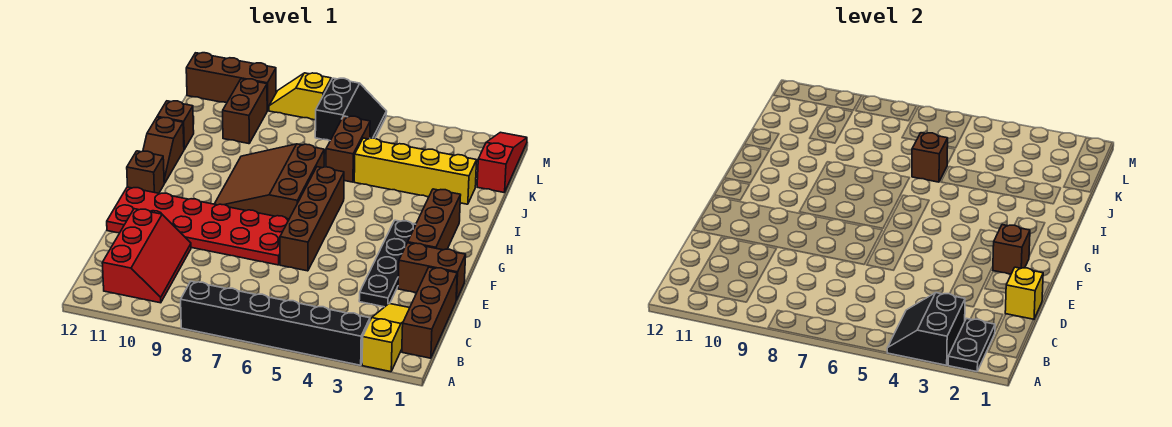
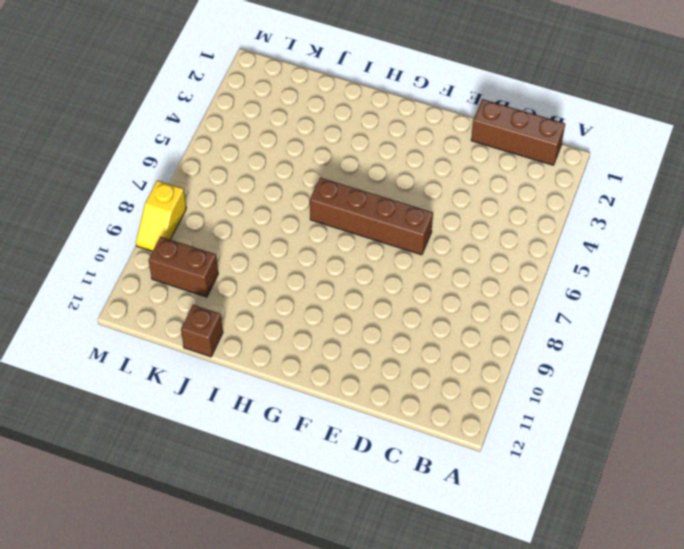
none -> yellow 1x3 slope [362,304,409,372]
none -> black 1x6 brick [181,281,370,365]
none -> red 2x3 slope [102,209,191,303]

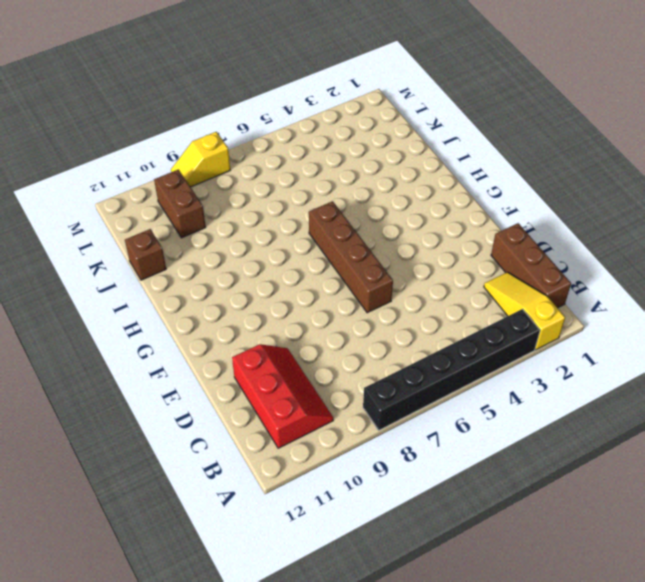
none -> black 1x4 plate [359,220,416,307]
none -> brown 1x2 brick [398,243,466,300]
none -> red 2x6 plate [107,187,289,265]

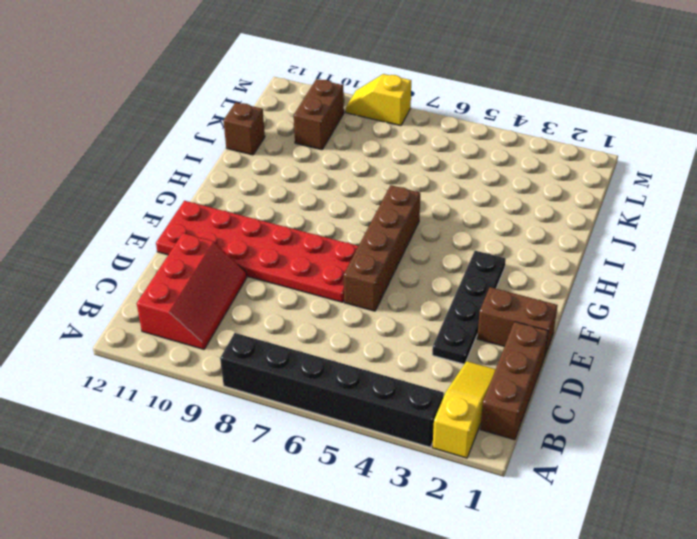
none -> brown 1x3 brick [408,189,461,250]
none -> brown 3x3 slope [215,144,324,219]
none -> brown 1x1 brick [127,151,164,193]

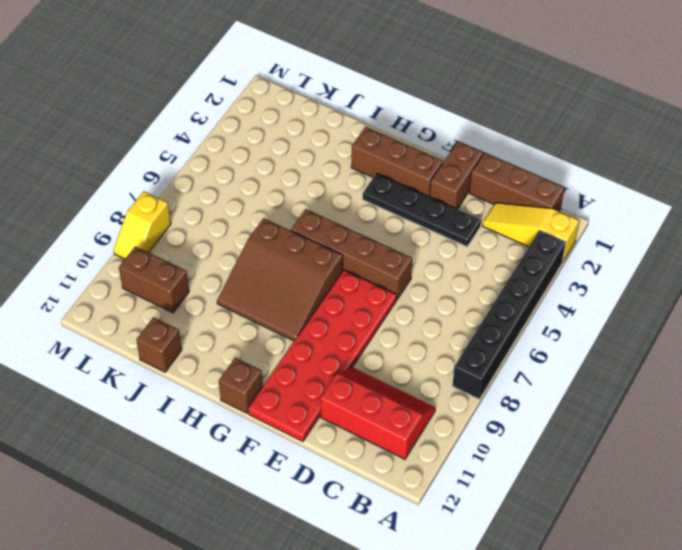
none -> brown 1x2 slope [143,117,184,183]
none -> yellow 1x4 brick [354,138,477,204]
none -> brown 1x2 brick [326,116,370,182]

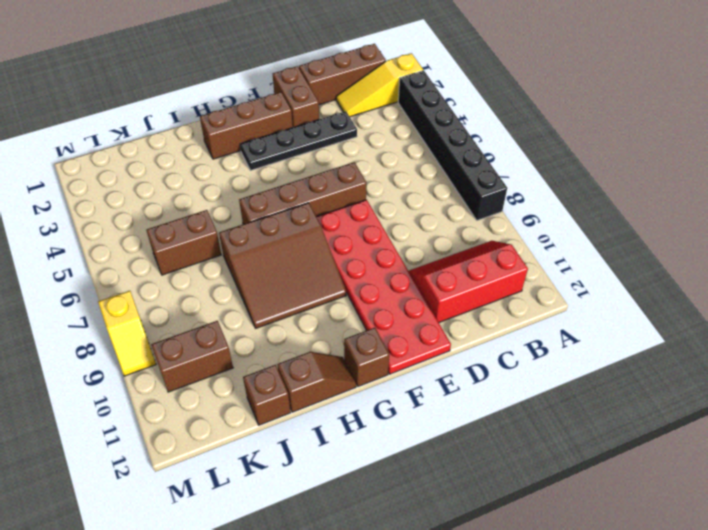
none -> yellow 1x4 brick [354,138,477,204]
none -> red 1x3 slope [477,132,527,193]
none -> black 2x2 slope [315,78,387,141]

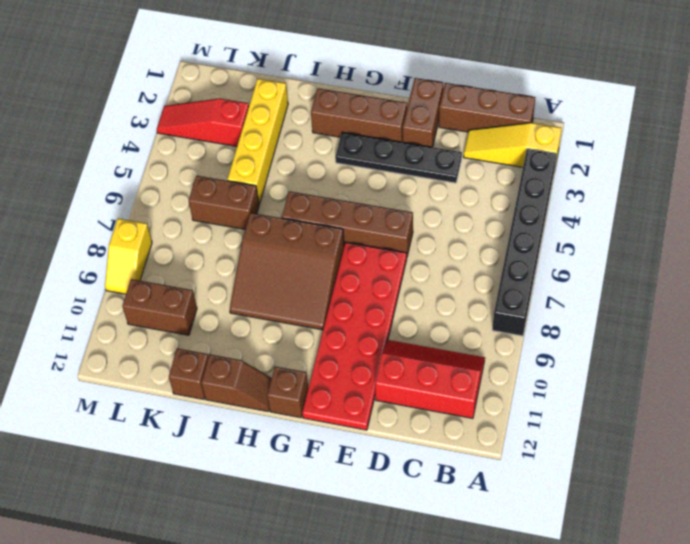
red 1x3 slope [157,98,249,146] -> red 1x3 slope moved to [477,132,527,193]
none -> black 2x2 slope [315,78,387,141]
none -> brown 1x3 brick [186,53,276,111]
none -> black 1x2 plate [948,318,995,372]

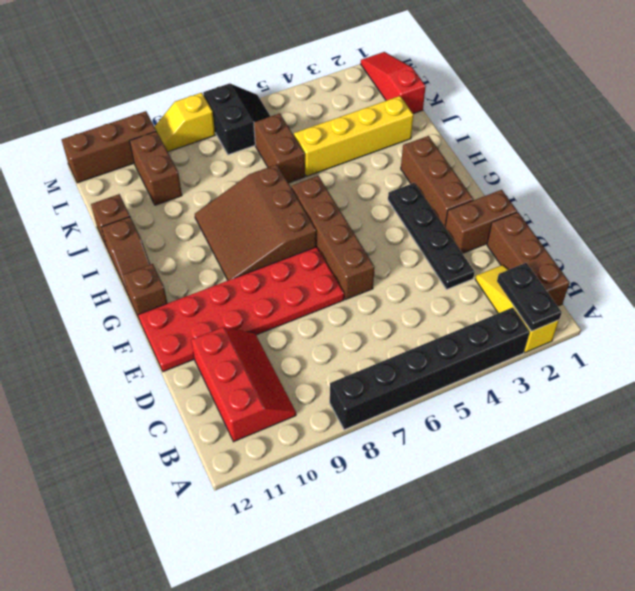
none -> black 2x2 slope [887,293,965,365]
none -> yellow 1x1 brick [1005,267,1043,320]
none -> brown 1x1 brick [993,225,1030,274]

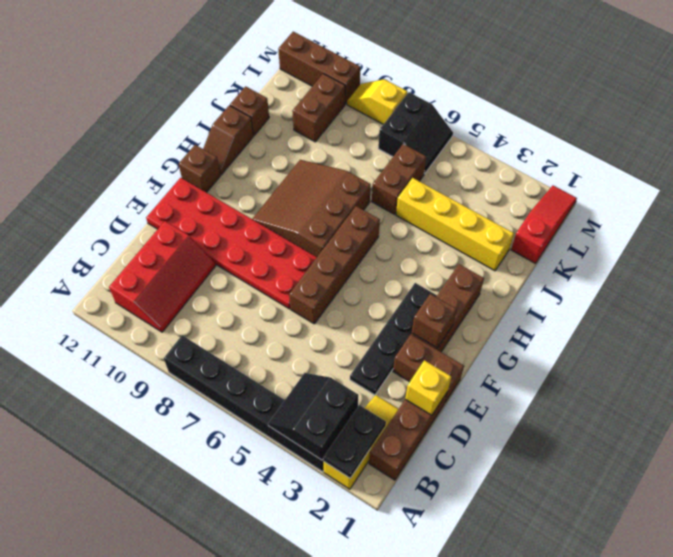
none -> brown 1x1 brick [912,133,948,182]

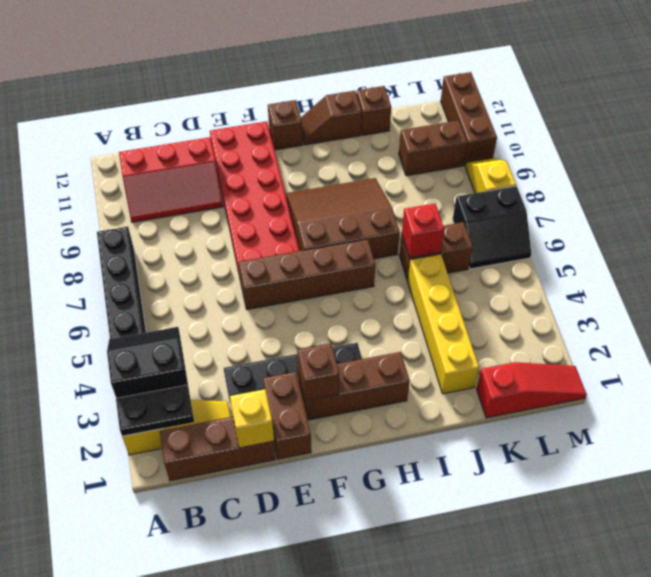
red 1x1 brick [402,203,444,258] -> brown 1x1 brick [912,133,948,182]

